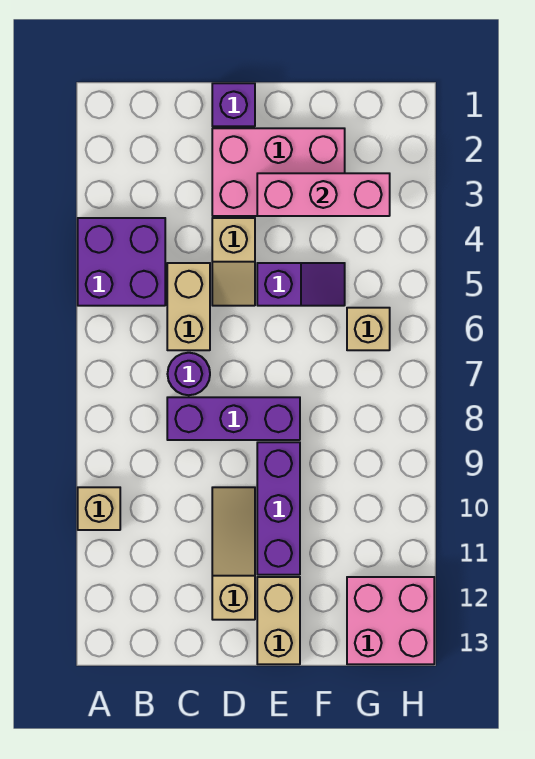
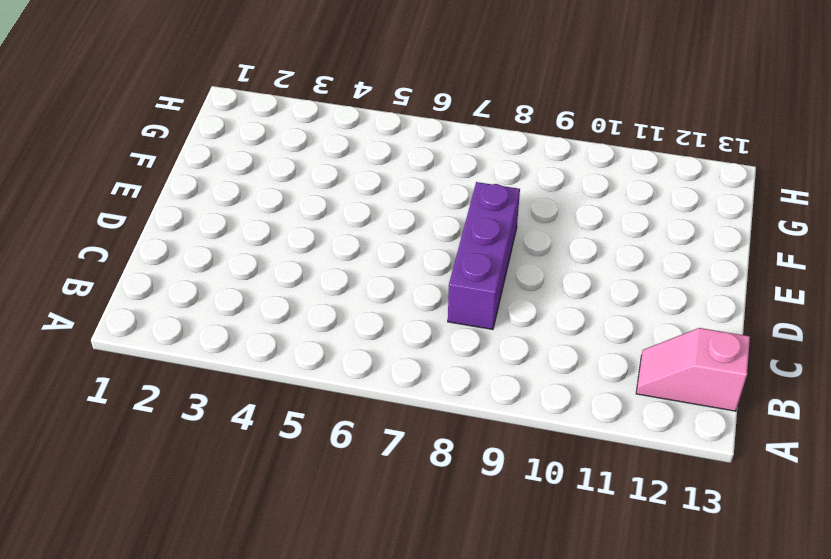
pink 1x2 slope [636,328,750,411] -> none
none -> purple 2x2 brick [78,218,165,306]
none -> tan 1x1 brick [78,487,120,530]
none -> tan 1x2 brick [167,263,210,350]

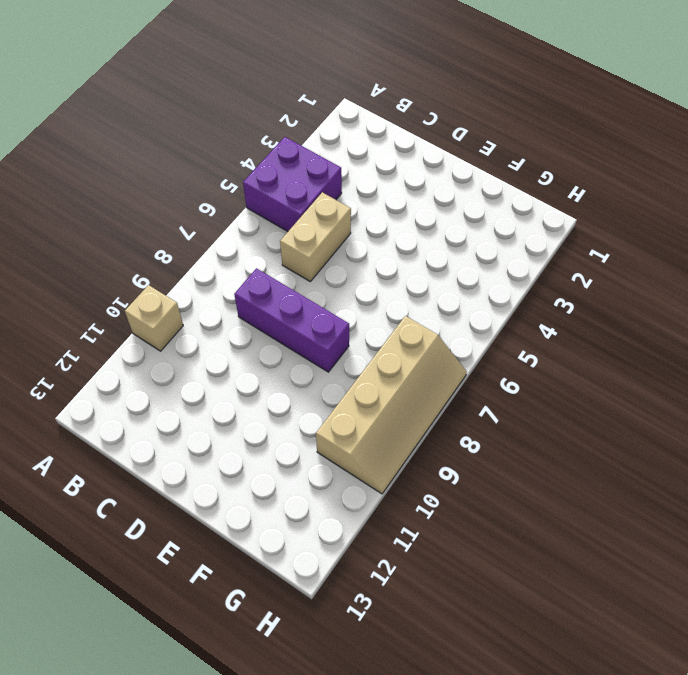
tan 2x4 slope [316,316,467,494] -> none
none -> purple 1x1 round brick [168,353,210,395]
none -> purple 1x1 brick [212,83,255,126]
none -> pink 2x3 brick [212,128,345,216]

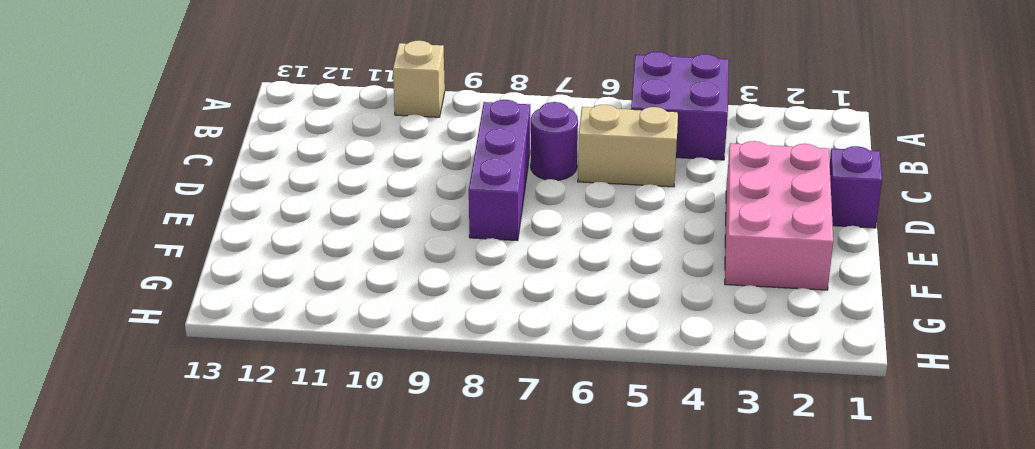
none -> tan 1x2 slope [212,218,255,306]
none -> tan 1x3 slope [212,487,255,620]
none -> purple 1x2 slope [257,263,345,306]

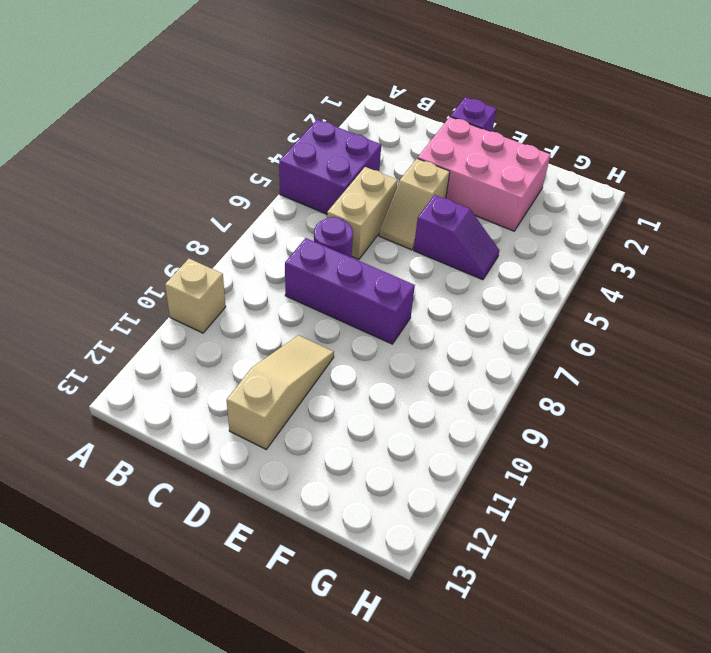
none -> purple 1x3 brick [257,442,300,575]
none -> tan 1x2 brick [257,577,300,664]
none -> tan 1x1 brick [347,308,390,350]

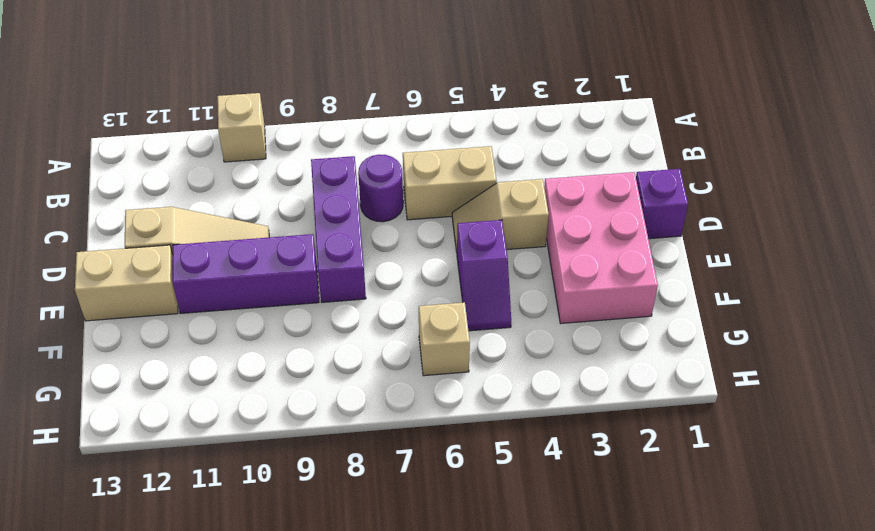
none -> purple 2x2 brick [78,218,165,306]
none -> pink 2x2 brick [347,577,434,664]
none -> pink 1x3 brick [257,173,390,216]

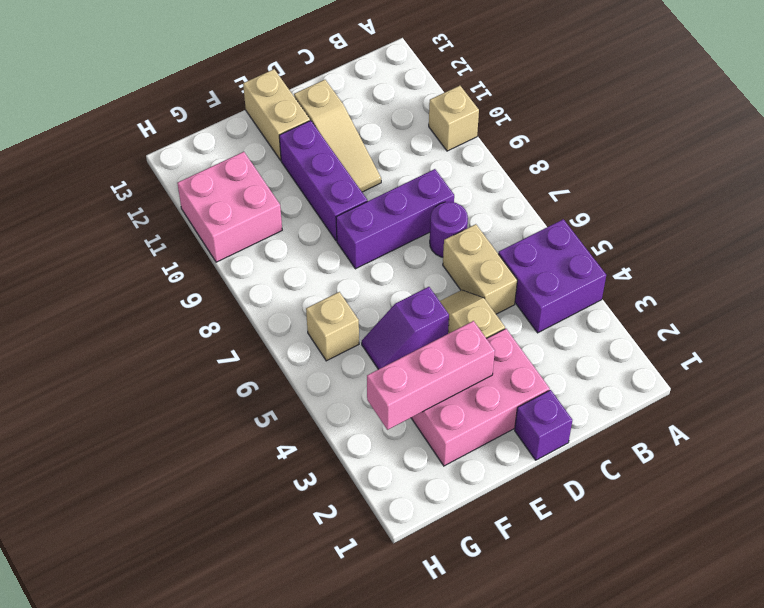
pink 2x2 brick [177,152,282,262] -> pink 2x2 brick moved to [347,577,434,664]

